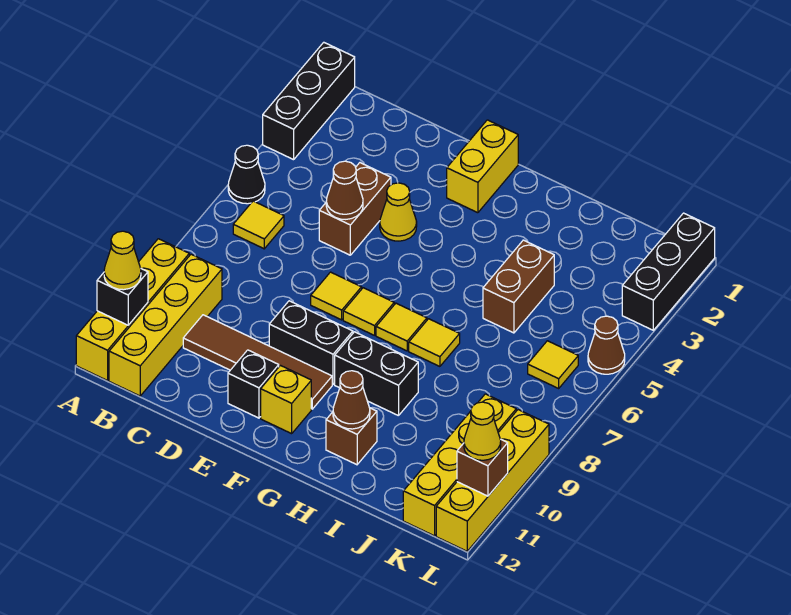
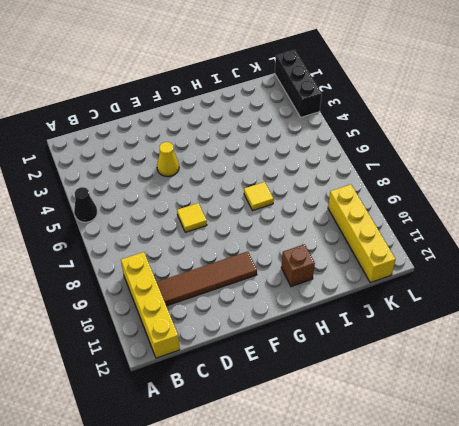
none -> black 1x3 brick [263,42,355,160]
none -> yellow 1x4 brick [76,239,189,381]
none -> yellow 1x1 tile [233,201,284,249]
none -> brown 1x2 brick [319,163,391,255]

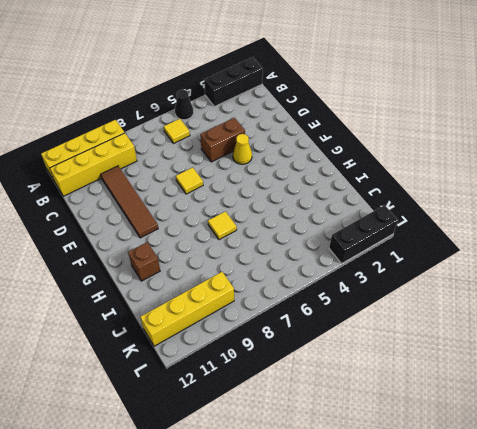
none -> black 1x2 brick [269,301,353,384]
none -> black 1x1 brick [228,350,279,418]
none -> yellow 1x2 brick [447,120,518,213]
none -> yellow 1x1 tile [343,288,394,335]

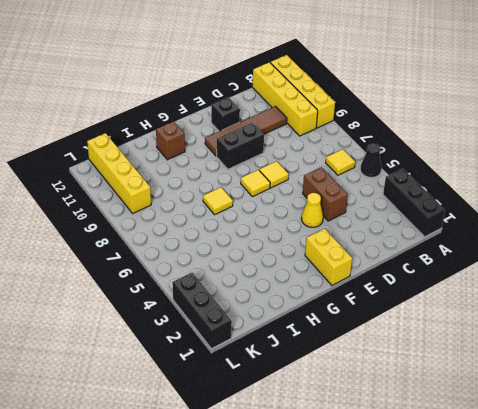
none -> yellow 1x1 brick [261,366,311,434]
none -> yellow 1x1 tile [376,303,427,351]
none -> black 1x2 brick [335,332,418,416]
none -> brown 1x2 brick [483,240,554,333]

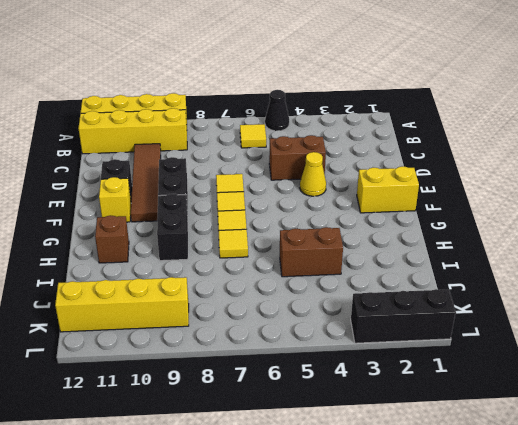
none -> black 1x3 brick [263,42,355,160]
none -> yellow 1x1 tile [528,341,578,388]
none -> brown 1x1 cone [588,316,625,374]
none -> yellow 1x4 brick [436,410,549,551]

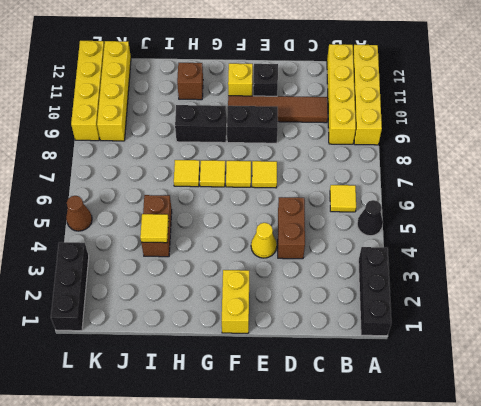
yellow 1x1 tile [140,214,169,243] -> yellow 1x1 tile moved to [528,341,578,388]
none -> black 1x1 brick [97,269,148,325]
none -> brown 1x1 cone [326,161,363,219]
none -> brown 1x1 cone [333,371,370,429]
none -> brown 1x1 brick [457,439,508,496]

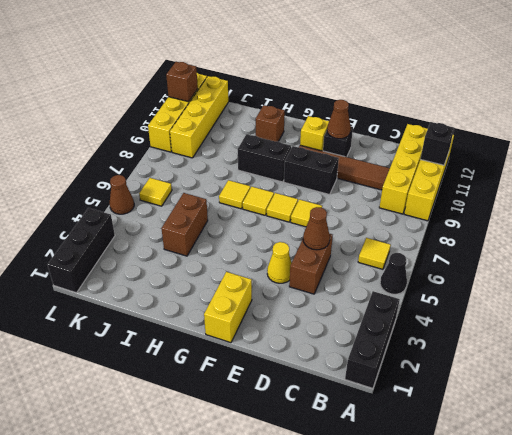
brown 1x1 cone [327,100,351,139] -> brown 1x1 cone moved to [333,371,370,429]
none -> yellow 1x1 cone [104,231,141,290]
none -> yellow 1x1 cone [464,402,501,460]

